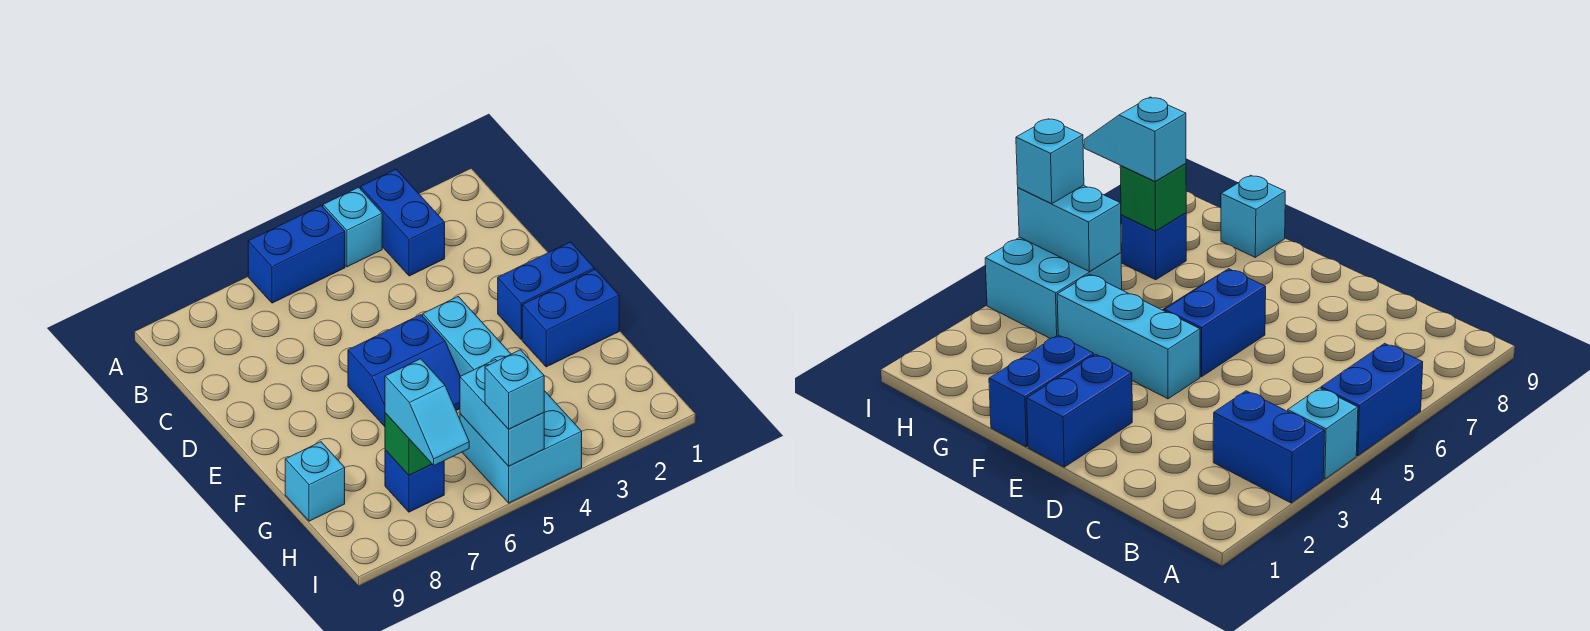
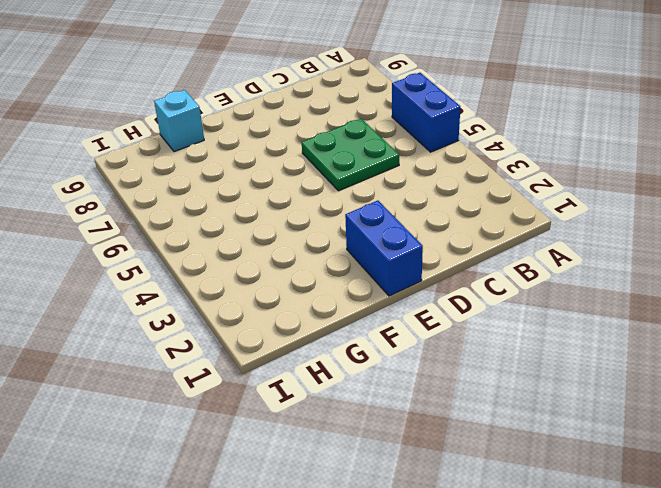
green 2x2 plate [302,119,399,191] -> none
none -> blue 1x2 brick [361,169,445,276]
none -> cyan 1x1 brick [323,187,382,267]
none -> cyan 1x3 brick [423,297,511,376]

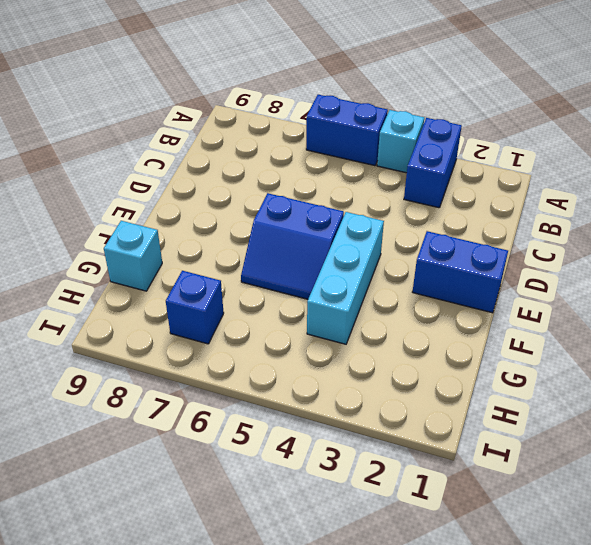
none -> blue 1x2 brick [522,269,619,367]
none -> cyan 2x2 brick [460,391,582,503]
none -> cyan 1x2 brick [460,360,544,466]

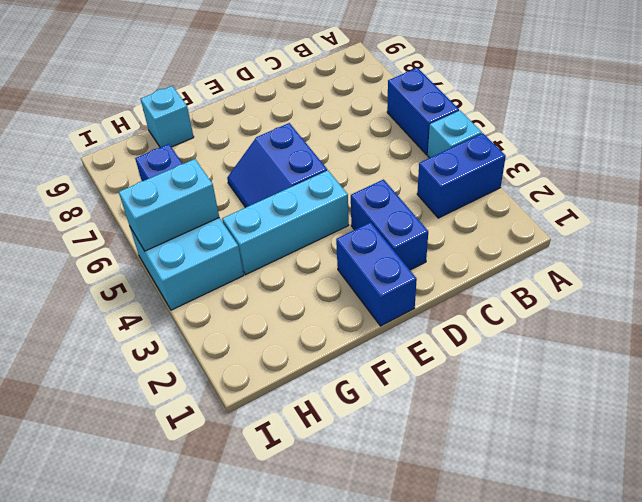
blue 1x2 brick [351,180,428,270] -> blue 1x2 brick moved to [522,269,619,367]
none -> green 1x1 brick [385,413,432,475]
none -> cyan 1x2 slope [385,359,469,465]
none -> cyan 1x1 brick [485,350,544,429]

